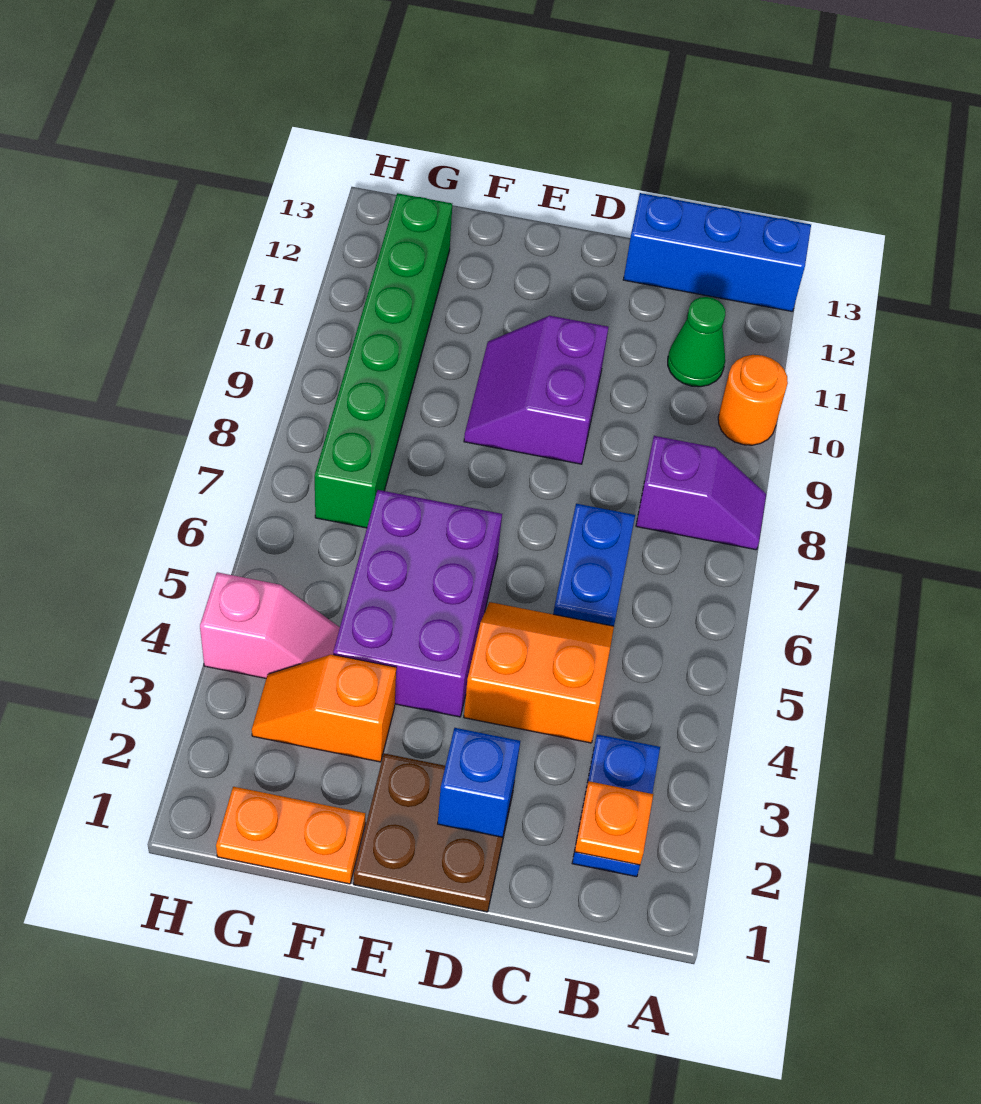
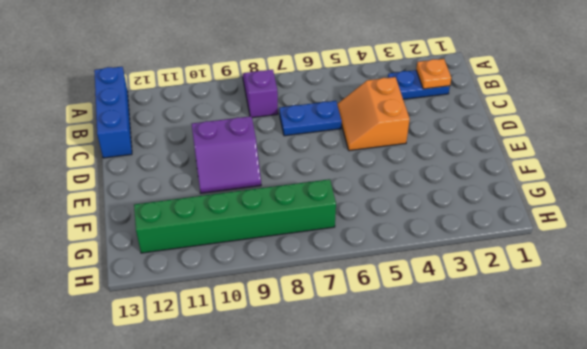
none -> orange 1x1 round brick [718,355,788,445]
none -> green 1x1 cone [668,297,725,387]
none -> brown 2x2 plate [354,753,514,912]

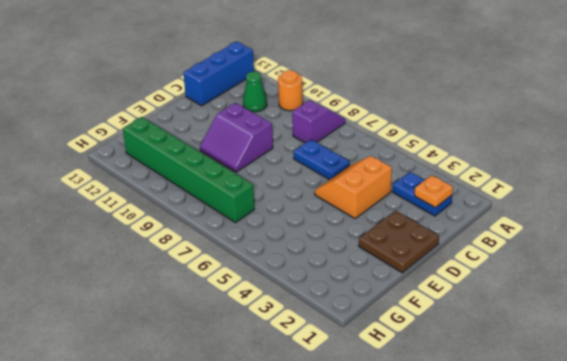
none -> purple 2x3 brick [333,490,502,717]
none -> orange 1x2 plate [216,787,365,884]
none -> orange 1x2 slope [252,655,396,762]

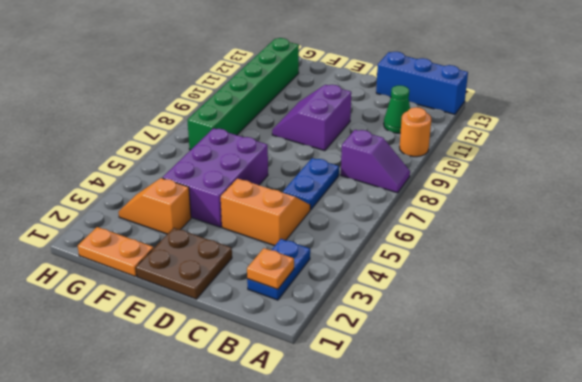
none -> pink 1x2 slope [200,572,340,678]
none -> blue 1x1 brick [438,728,520,837]

